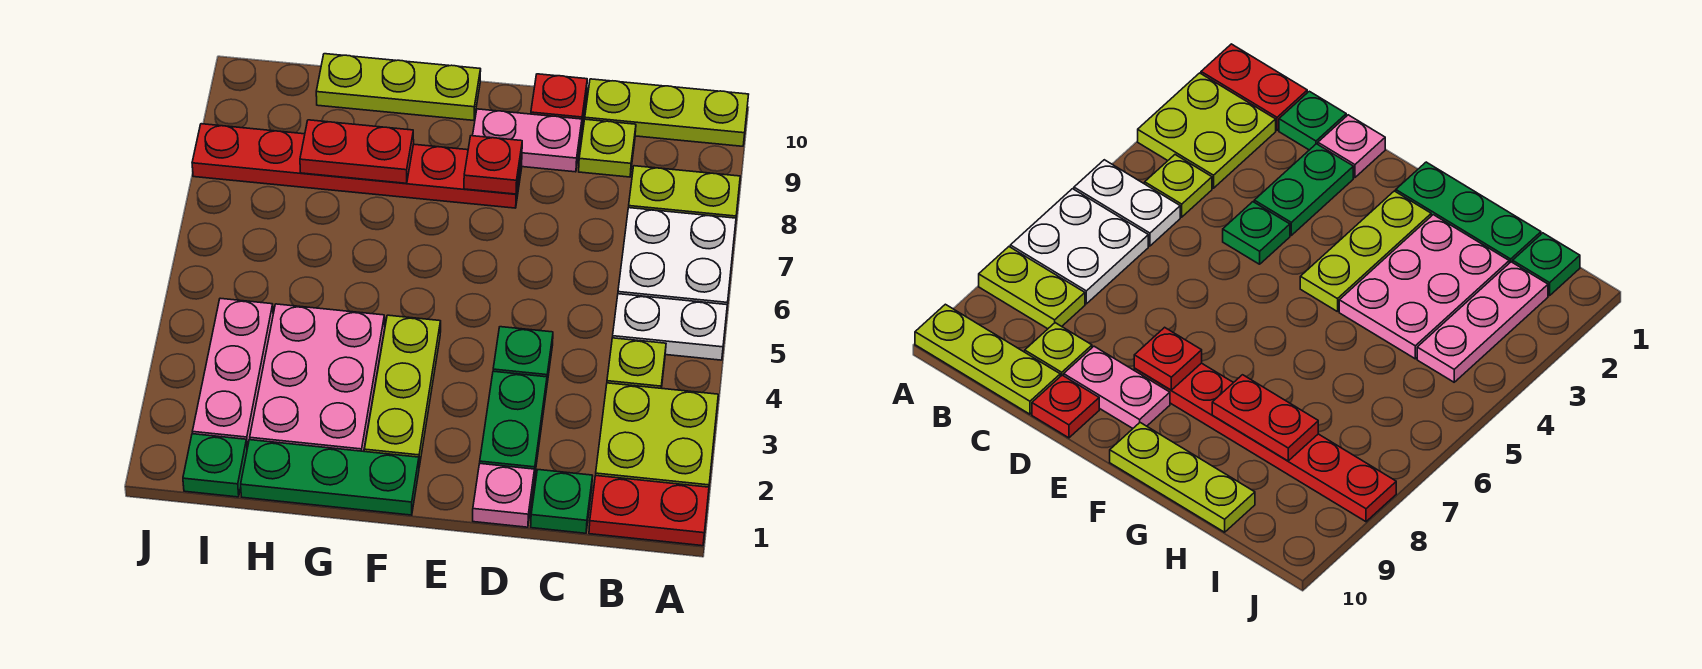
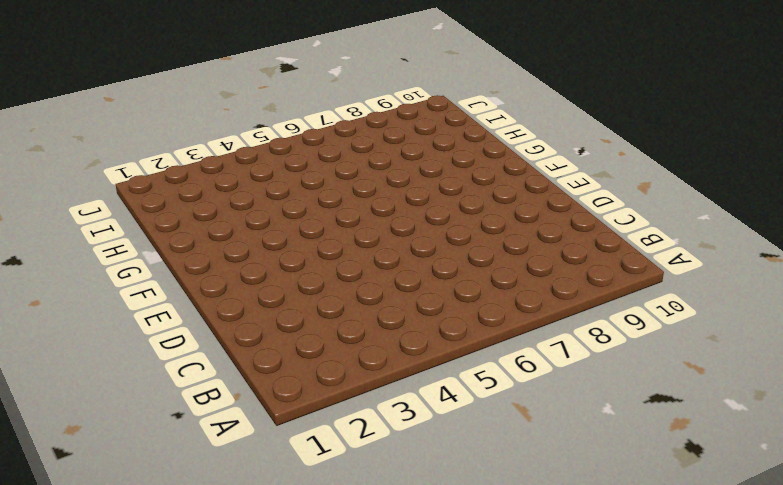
none -> red 1x2 plate [589,476,709,546]
none -> lime 2x2 plate [596,383,718,487]
none -> white 1x2 plate [612,294,727,360]

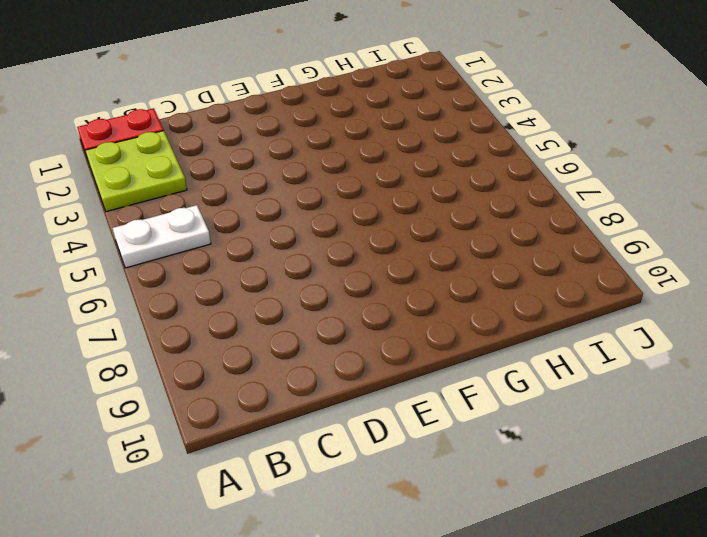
none -> white 2x2 plate [618,208,736,305]
none -> lime 1x2 plate [629,166,740,218]
none -> lime 1x3 plate [585,79,749,146]

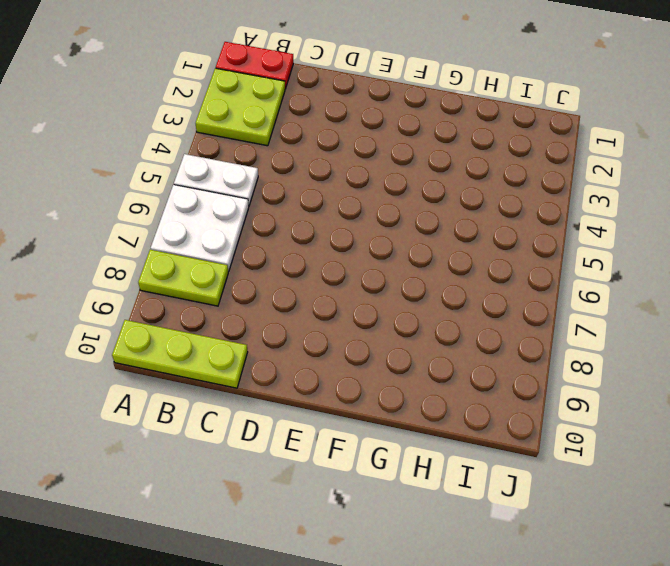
none -> lime 1x1 plate [607,338,666,388]
none -> green 1x1 plate [531,470,593,533]
none -> lime 1x1 plate [579,119,636,177]

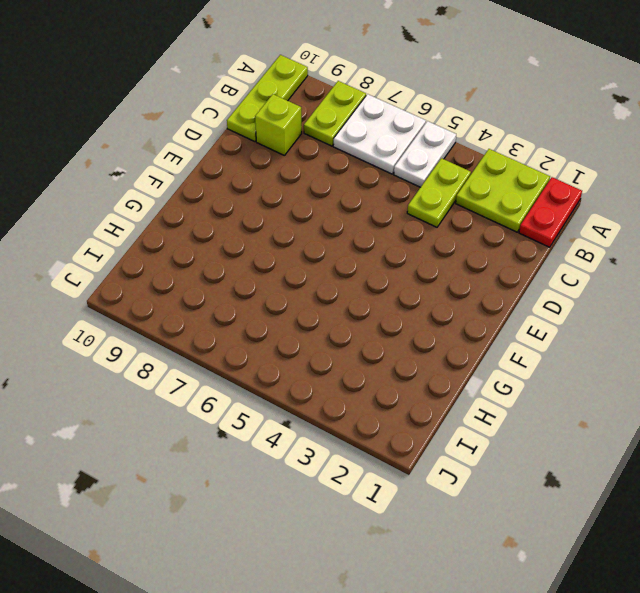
lime 1x2 plate [407,158,471,227] -> lime 1x1 plate [607,338,666,388]
lime 1x1 brick [255,94,302,155] -> lime 1x1 plate [579,119,636,177]
none -> green 1x1 plate [531,470,593,533]
none -> pink 1x1 plate [473,464,535,527]
none -> green 1x2 plate [480,371,547,479]

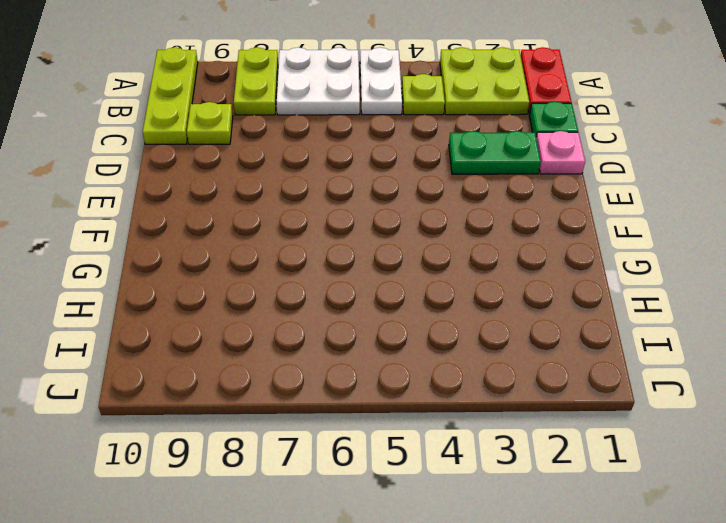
none -> green 1x1 plate [493,327,553,383]
none -> pink 1x2 plate [473,109,582,172]
none -> red 1x1 plate [531,74,587,131]

